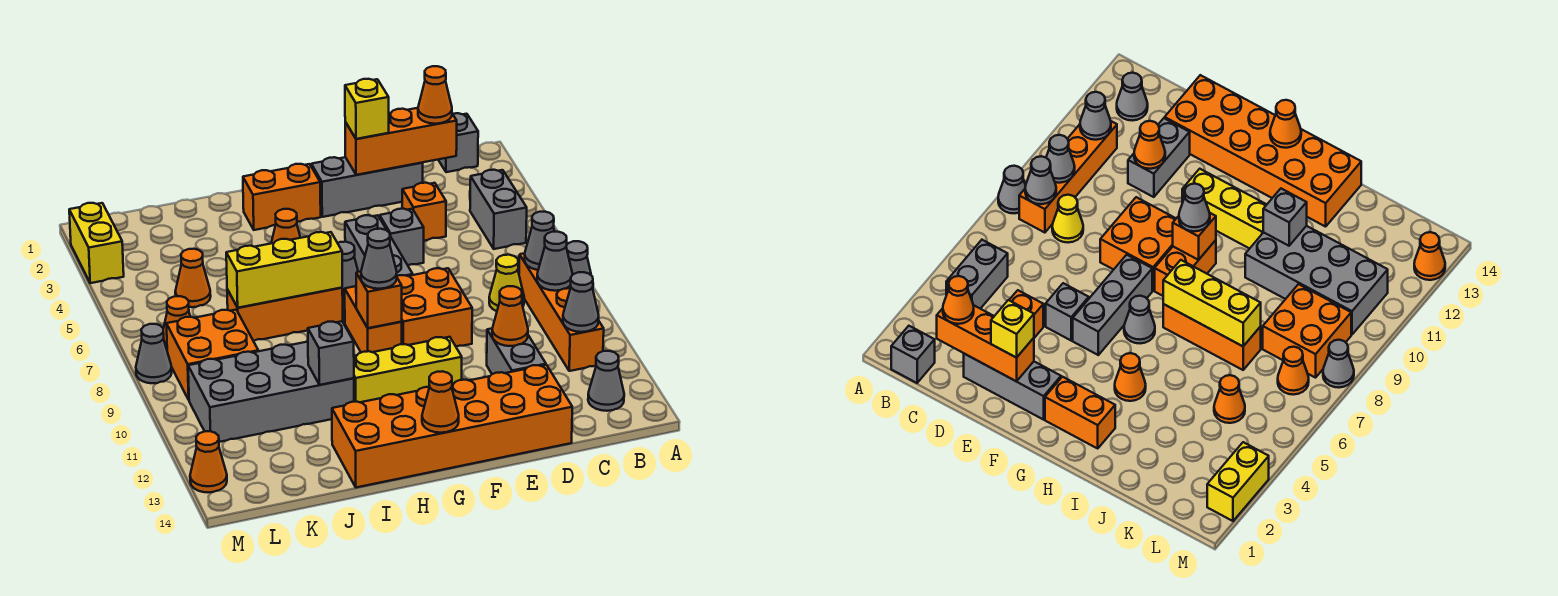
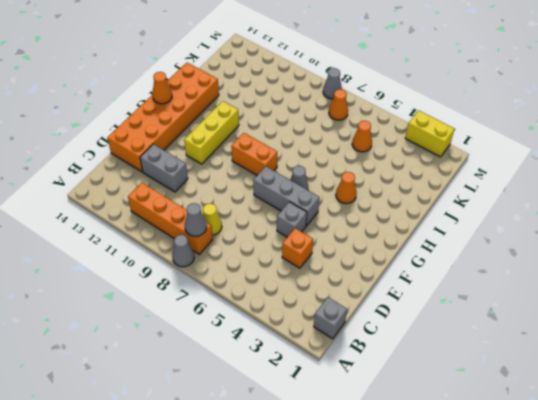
none -> grey 1x2 brick [470,170,527,249]
none -> grey 1x1 cone [588,351,624,411]
none -> grey 1x3 brick [311,157,423,217]
none -> orange 2x2 brick [397,268,472,346]

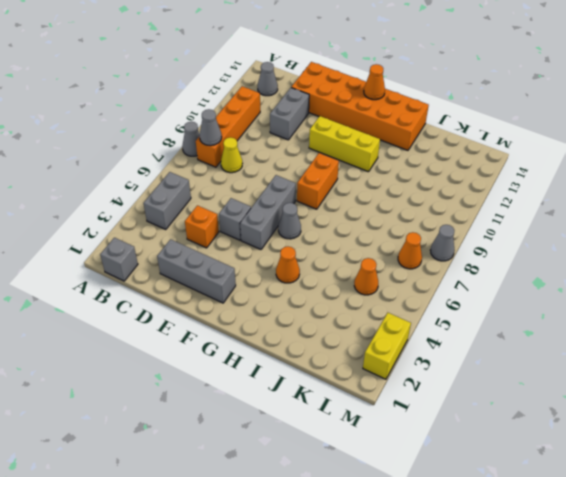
none -> orange 2x2 brick [397,268,472,346]
none -> orange 1x2 brick [243,164,321,230]
none -> orange 1x3 brick [227,288,343,341]
none -> grey 2x4 brick [188,342,354,442]

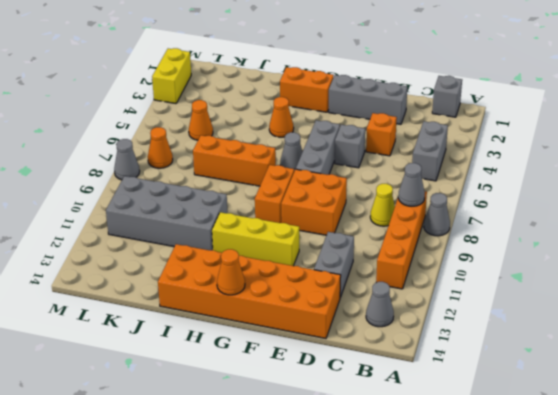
none -> orange 2x2 brick [167,310,258,400]
none -> orange 1x1 cone [190,431,227,493]
none -> grey 1x1 cone [537,232,573,291]
none -> grey 1x1 cone [563,272,599,332]

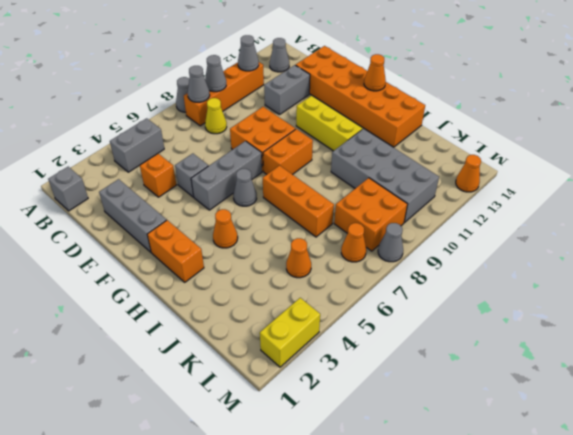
none -> orange 1x3 brick [345,108,457,175]
none -> orange 1x1 cone [492,286,528,346]
none -> orange 1x1 brick [356,271,402,328]
none -> yellow 1x3 brick [226,232,342,308]

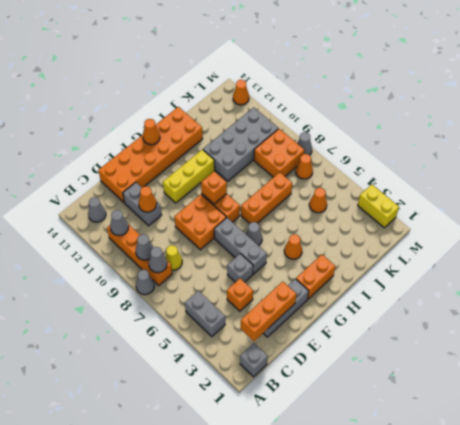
none -> yellow 1x3 brick [226,232,342,308]
none -> grey 1x1 brick [308,321,354,385]
none -> orange 1x1 cone [418,66,452,124]
none -> yellow 1x1 brick [345,79,389,139]

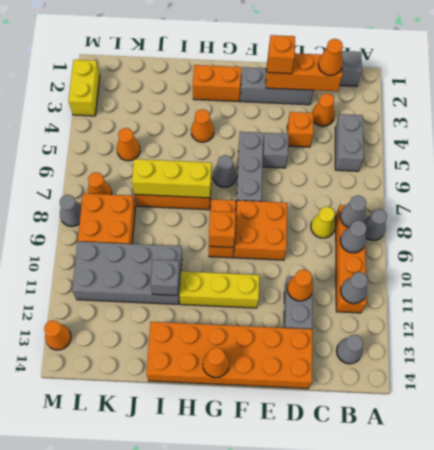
orange 1x1 cone [312,93,335,126] -> none
orange 1x1 brick [268,35,295,74] -> yellow 1x1 brick [345,79,389,139]
none -> grey 1x1 cone [361,229,397,289]

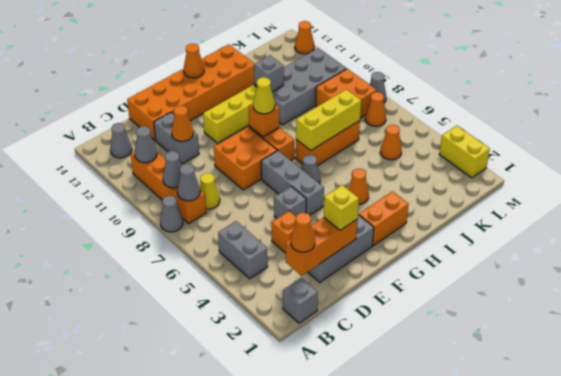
yellow 1x1 cone [253,77,275,114] -> grey 1x1 cone [361,229,397,289]

